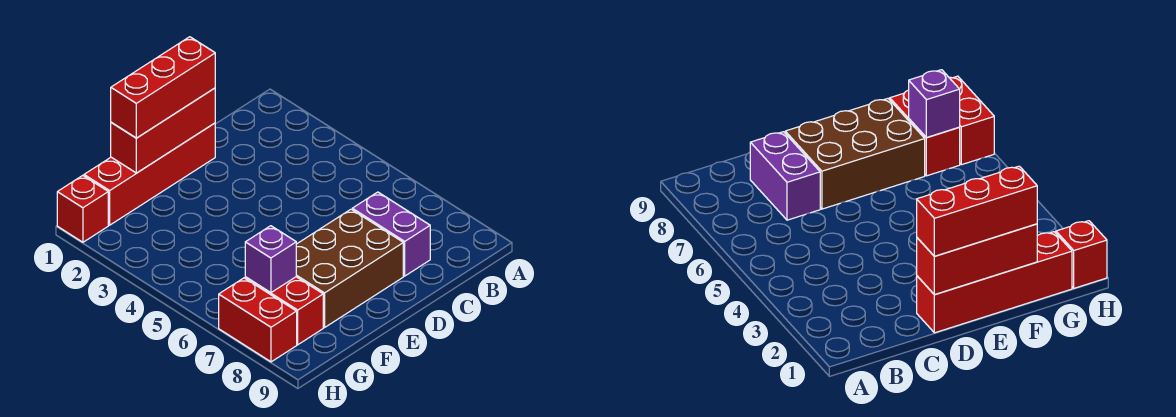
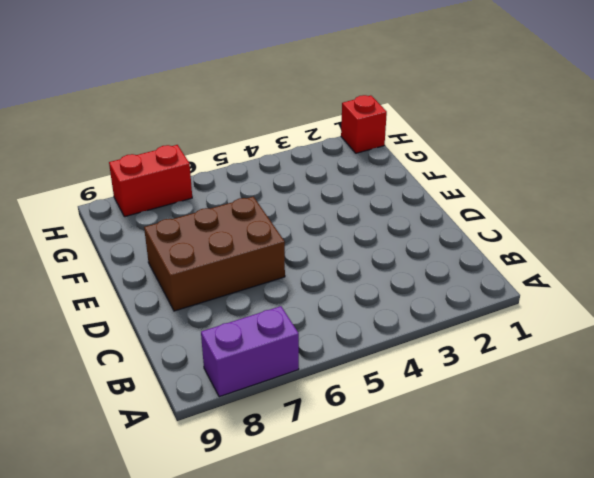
purple 1x2 brick [201,306,299,397] -> purple 1x2 brick moved to [352,192,430,276]
brown 2x3 brick [144,197,285,311] -> brown 2x3 brick turned to [296,209,403,328]
none -> red 1x4 brick [84,123,215,225]
none -> red 1x2 brick [245,277,323,345]

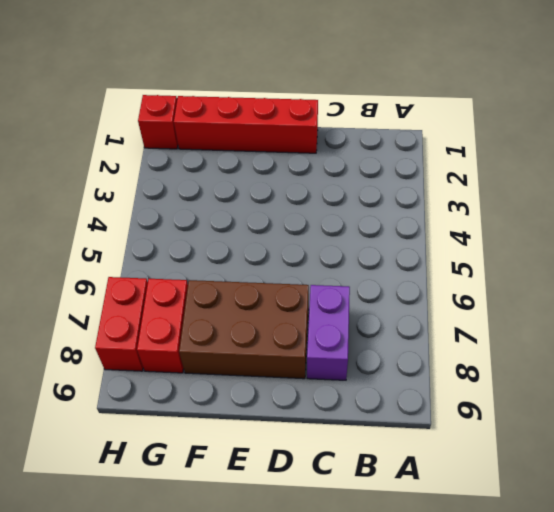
none -> red 1x3 brick [111,88,215,173]
none -> purple 1x1 brick [245,226,296,293]

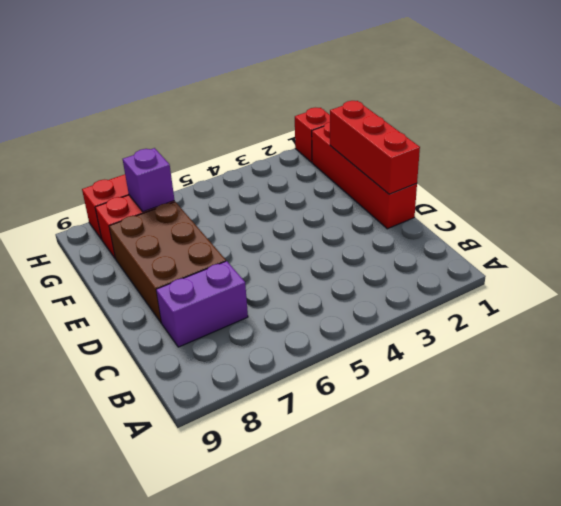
none -> red 1x3 brick [111,37,215,138]

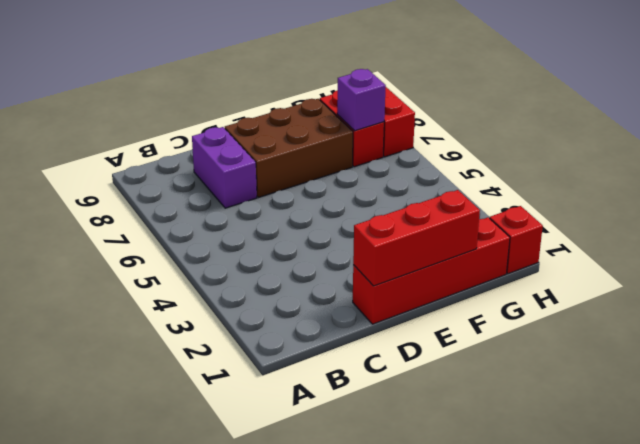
none -> red 1x3 brick [111,37,215,138]

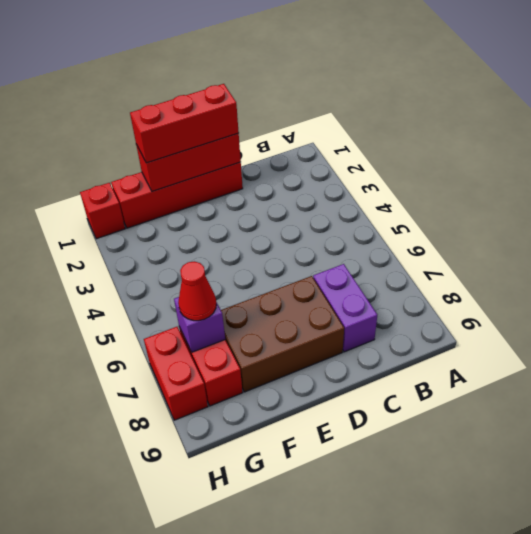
red 1x1 cone [178,261,216,321] -> none

